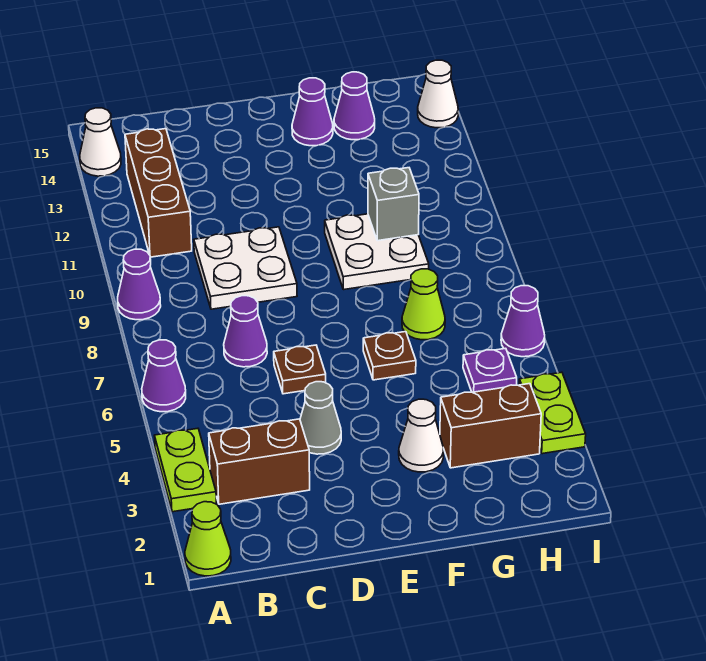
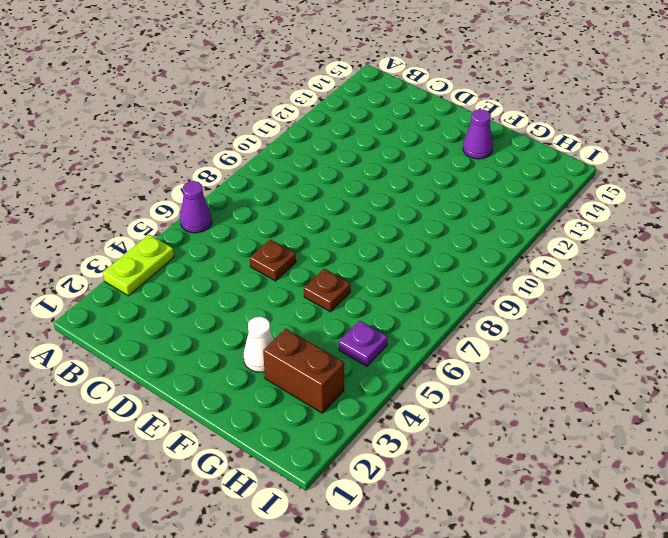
none -> lime 1x1 cone [185,502,231,576]
none -> purple 1x1 cone [118,249,161,320]
none -> white 1x1 cone [80,108,121,176]

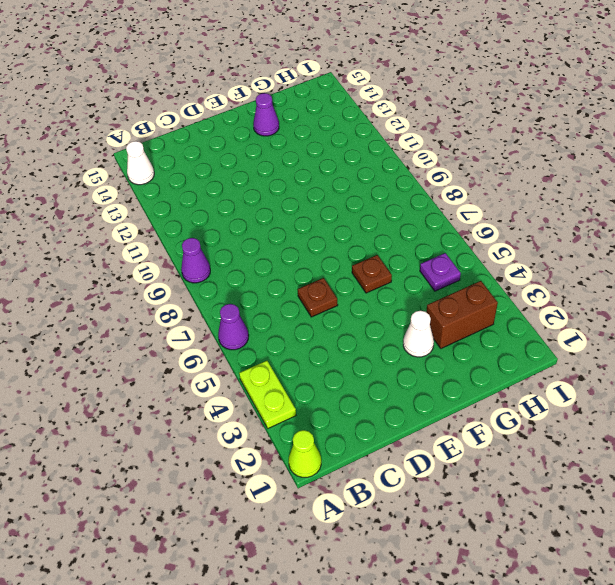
none -> brown 1x2 brick [209,419,310,504]
none -> brown 1x3 brick [125,129,192,257]
none -> purple 1x1 cone [224,296,267,367]

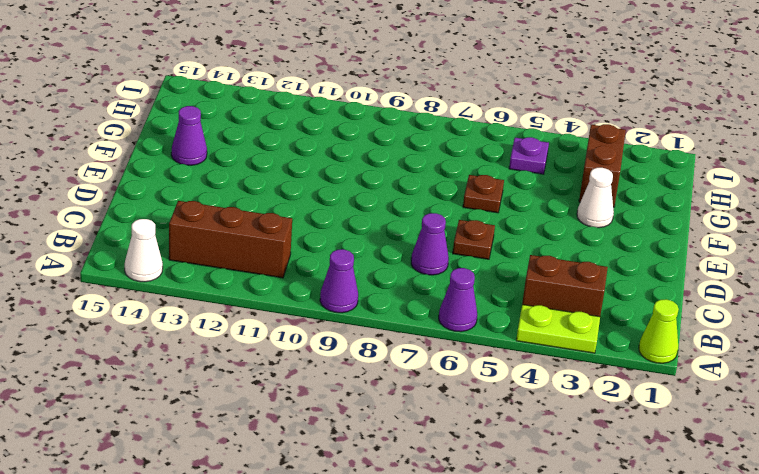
brown 1x2 brick [522,255,608,317] -> brown 1x2 brick turned to [209,419,310,504]
none -> white 2x2 plate [194,227,297,309]
none -> grey 1x1 cone [300,382,341,454]
none -> white 2x2 plate [325,214,429,290]

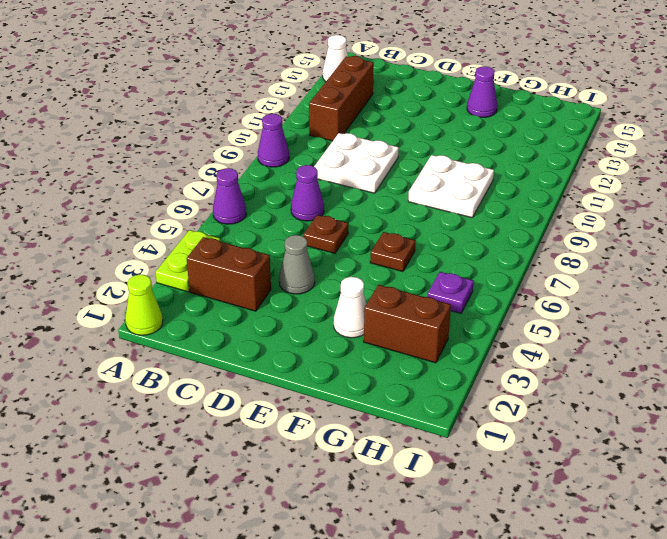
none -> lime 1x1 cone [402,269,445,340]
none -> purple 1x1 cone [334,72,375,140]
none -> lime 1x2 plate [519,372,586,454]

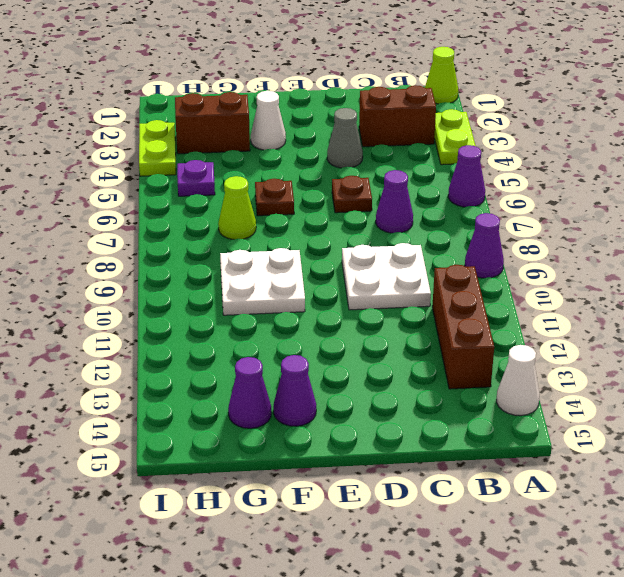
none -> purple 1x1 cone [501,286,545,357]
none -> white 1x1 cone [418,60,458,128]
none -> grey 1x1 brick [368,168,419,241]

